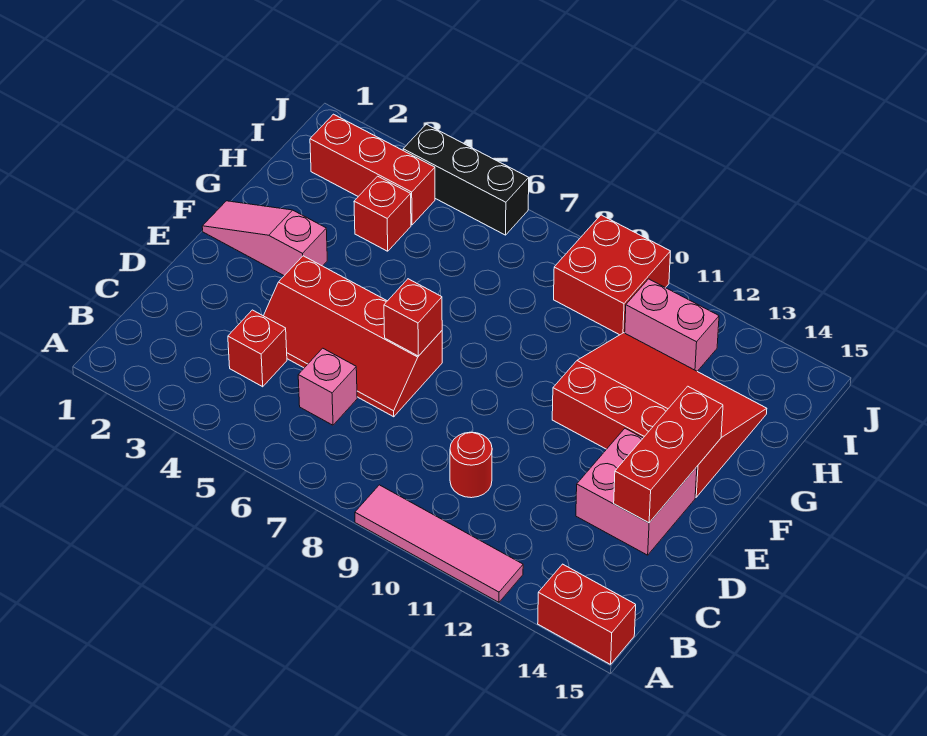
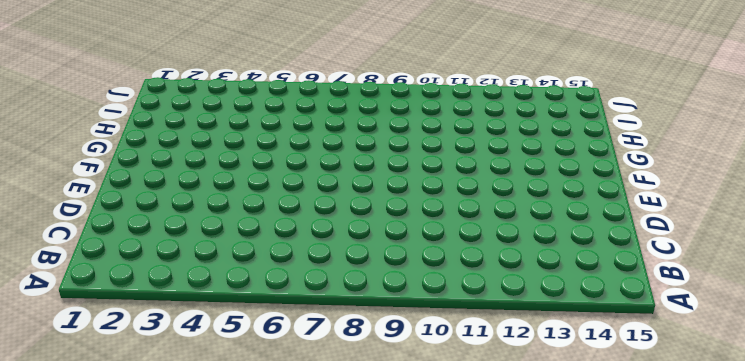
none -> pink 1x4 tile [355,485,523,602]
none -> red 1x2 brick [538,564,636,664]
none -> red 1x1 brick [228,310,287,387]

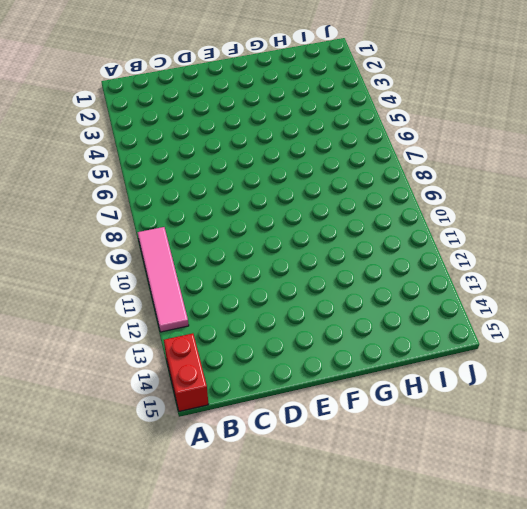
none -> red 1x1 brick [228,310,287,387]
none -> pink 1x1 brick [298,348,357,425]
none -> red 1x1 round brick [450,432,492,498]

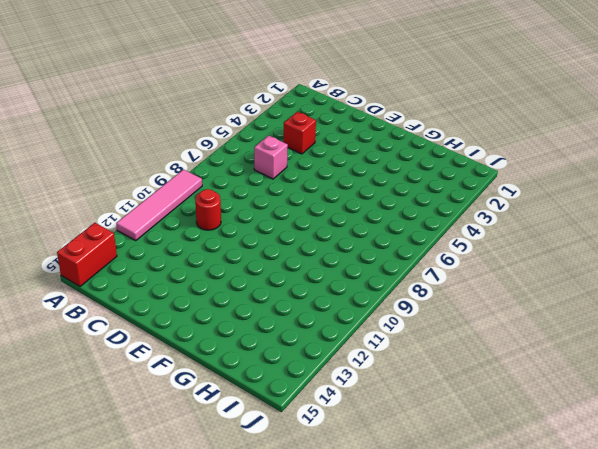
none -> red 2x4 slope [264,256,442,417]
none -> pink 2x2 brick [576,428,697,555]
none -> pink 1x3 slope [202,201,327,276]

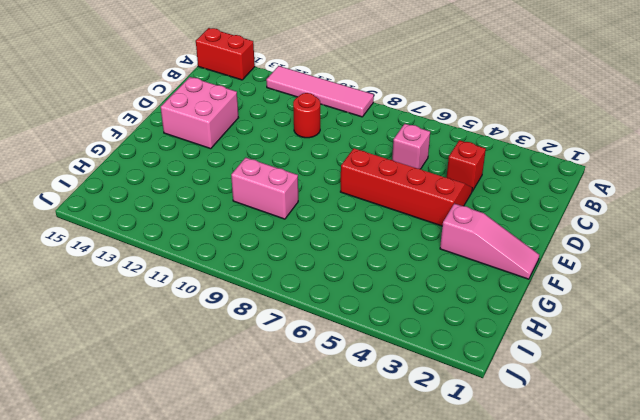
pink 1x2 brick [231,158,298,219] -> pink 1x2 brick moved to [625,279,719,371]
none -> red 3x4 slope [552,333,767,497]
none -> red 1x1 brick [354,176,411,251]
none -> red 1x3 brick [310,114,435,225]

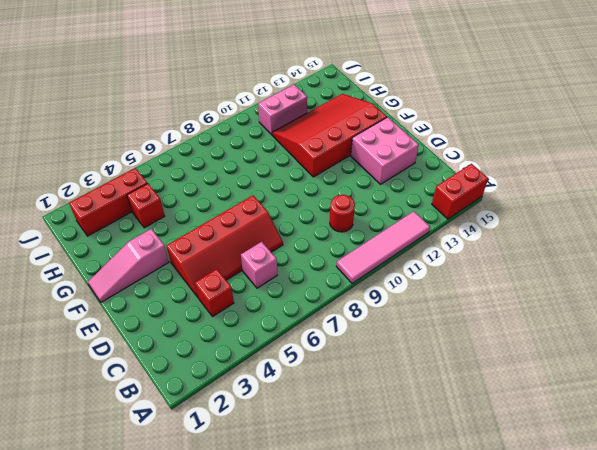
none -> red 2x2 brick [554,215,670,335]
none -> black 1x3 brick [403,124,529,235]
none -> red 1x3 brick [614,386,723,523]

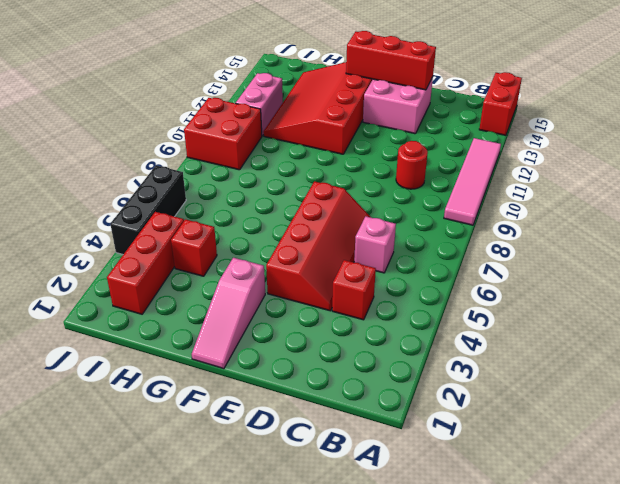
none -> red 1x1 brick [384,279,442,356]

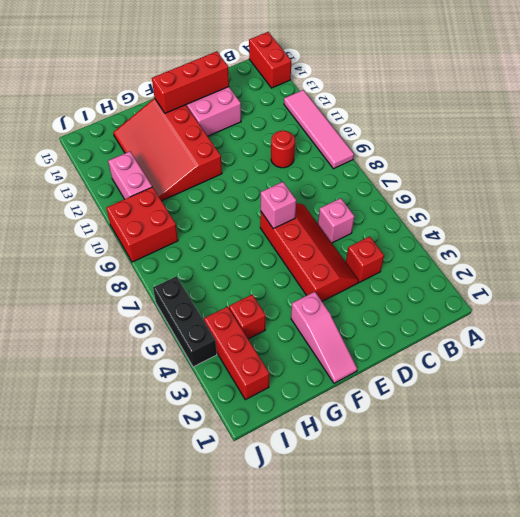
pink 1x1 brick [261,182,296,229] -> red 1x1 brick [384,279,442,356]

